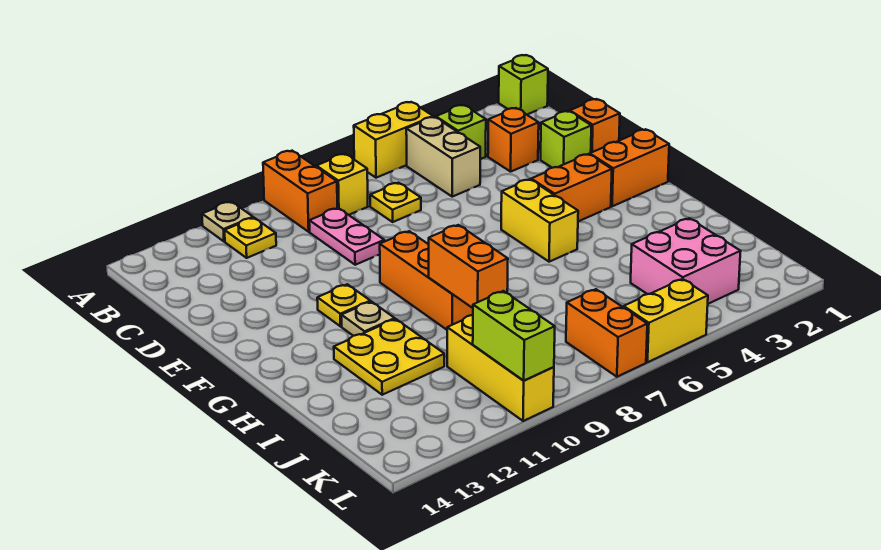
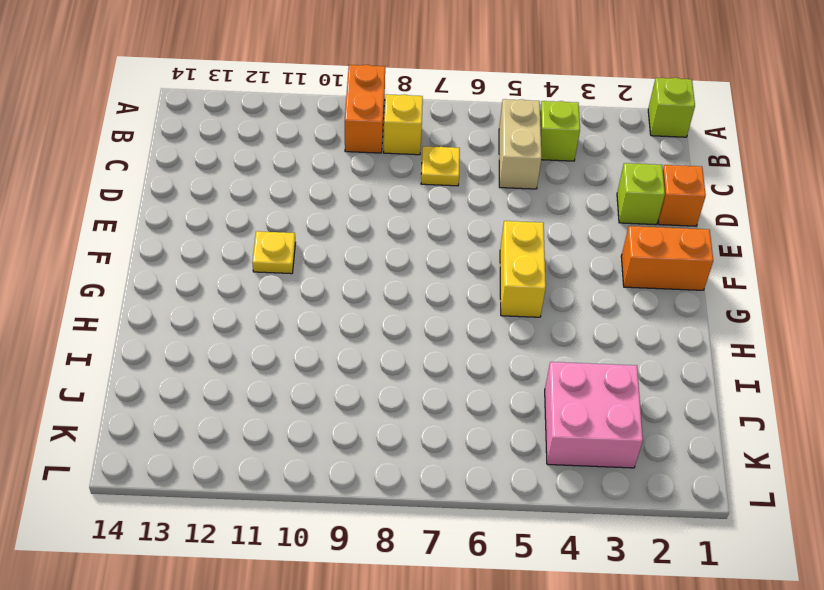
none -> yellow 1x2 brick [354,102,433,178]
none -> tan 1x1 plate [202,202,253,241]
none -> yellow 1x1 plate [225,218,276,258]

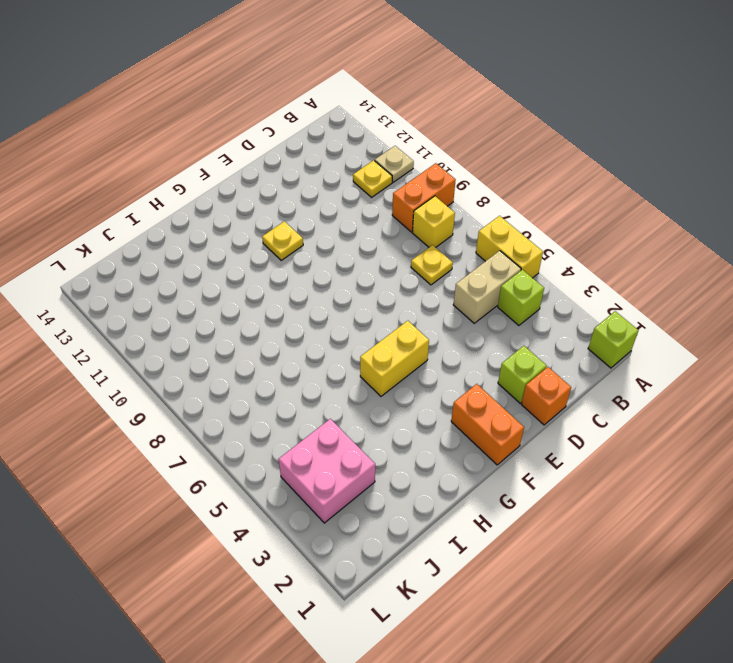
none -> orange 1x1 brick [488,108,539,172]
none -> pink 1x2 plate [309,208,384,265]
none -> orange 1x2 brick [531,154,612,221]

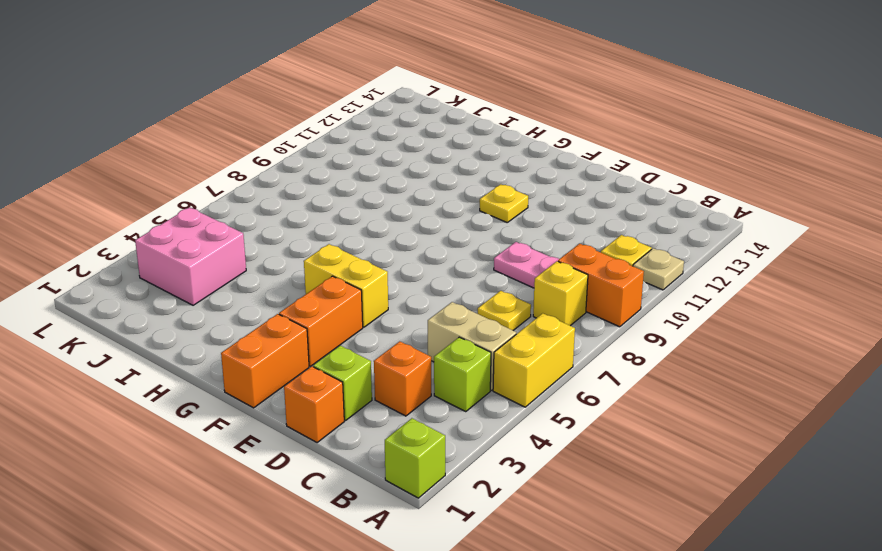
none -> orange 1x3 brick [380,231,473,330]
none -> tan 1x1 plate [341,302,395,336]
none -> yellow 2x2 plate [334,319,444,395]

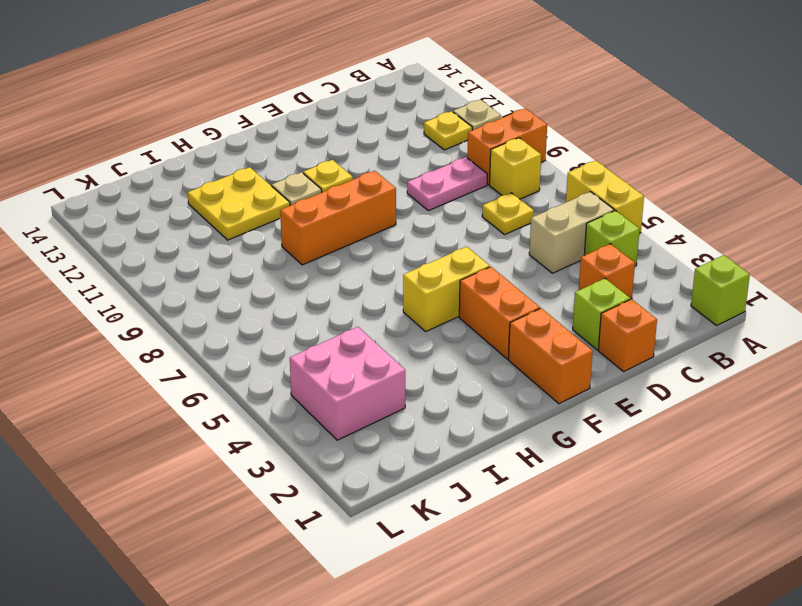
none -> yellow 1x3 brick [447,315,554,421]
none -> orange 1x2 brick [566,289,647,377]
none -> yellow 1x2 brick [624,279,708,362]

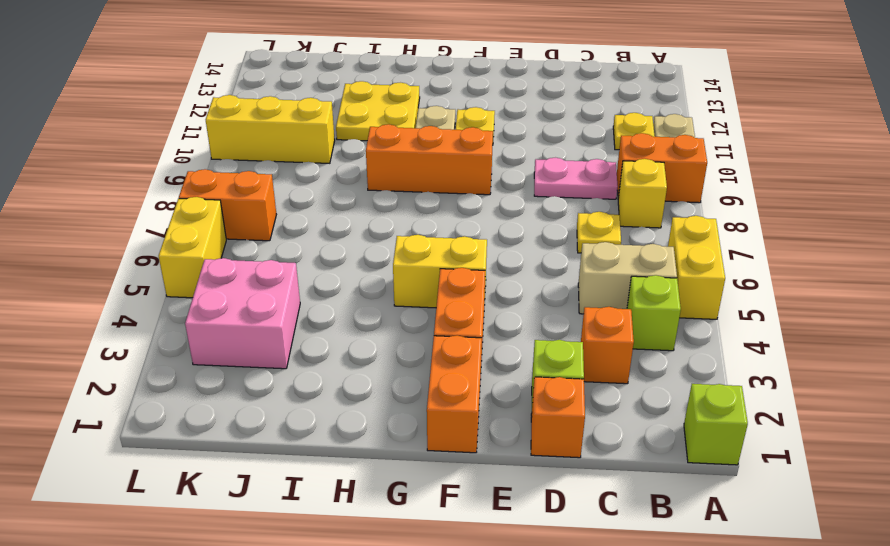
none -> orange 1x2 brick [429,225,508,308]
none -> lime 1x2 brick [473,291,555,381]

